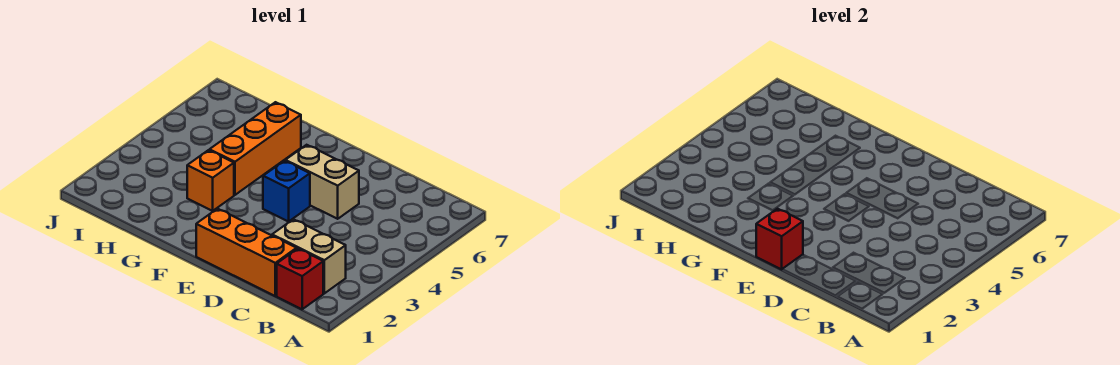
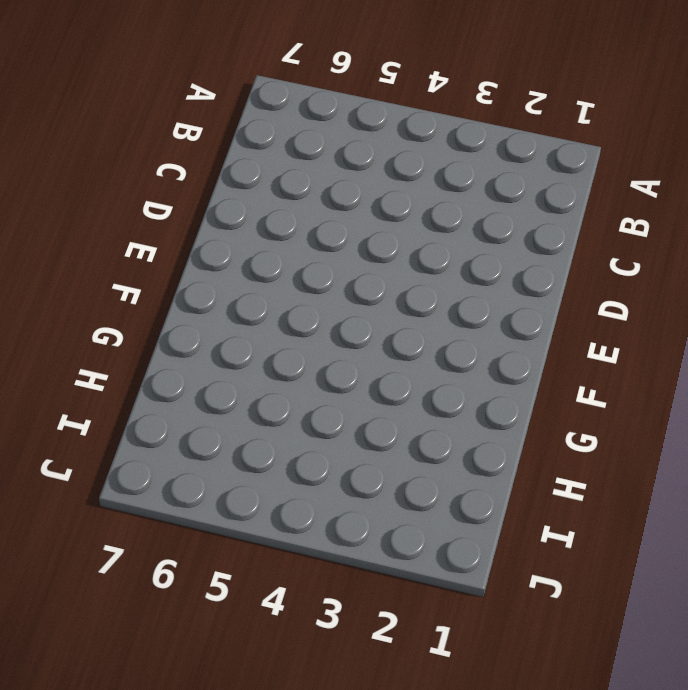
none -> red 1x1 brick [277,249,323,309]
none -> tan 1x2 brick [272,219,346,293]

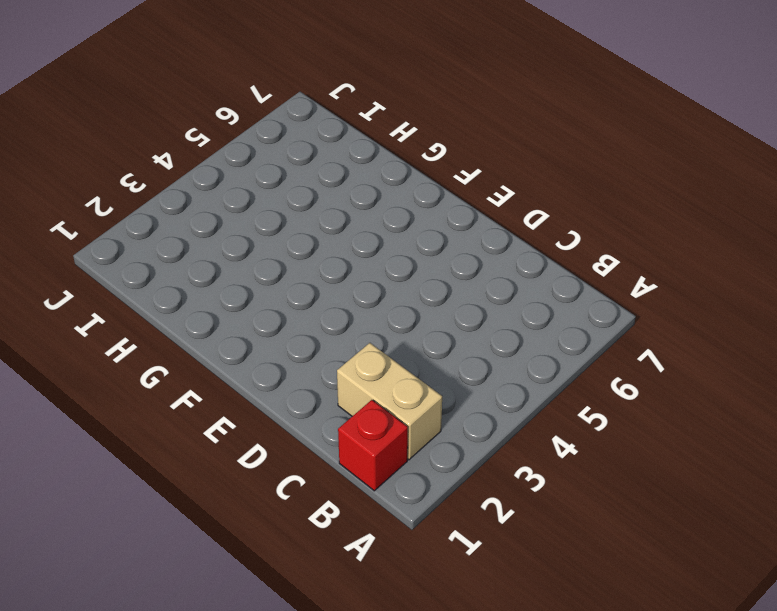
none -> orange 1x3 brick [196,209,297,296]
none -> tan 1x2 brick [285,145,359,219]

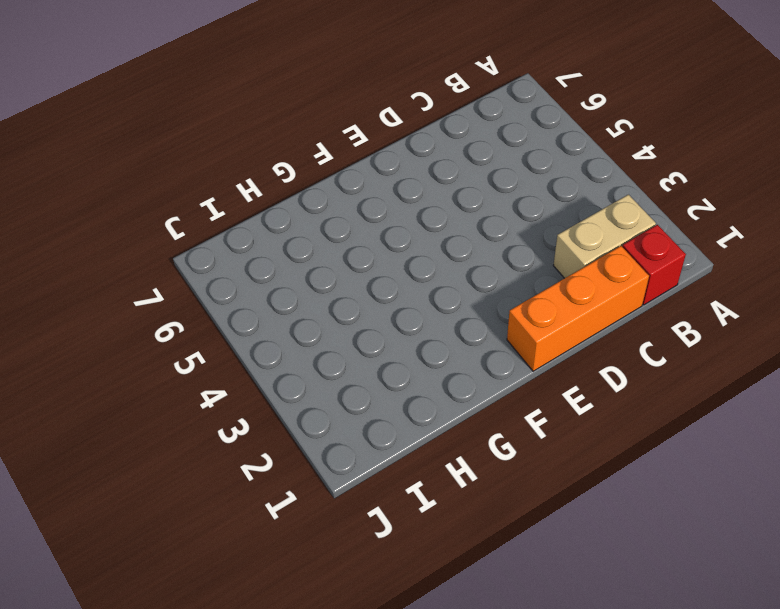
none -> tan 1x2 brick [285,145,359,219]
none -> blue 1x1 brick [263,161,310,221]

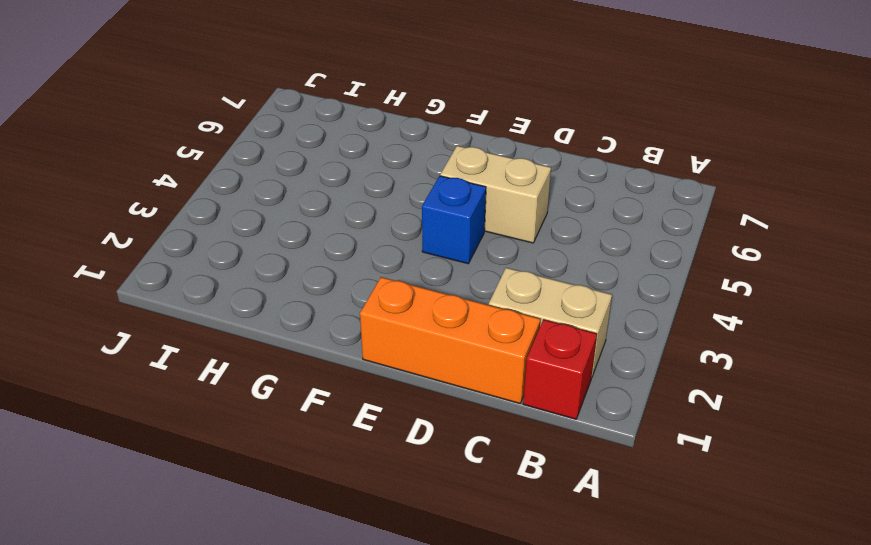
none -> orange 1x1 brick [187,150,234,211]
none -> orange 1x3 brick [210,102,301,195]

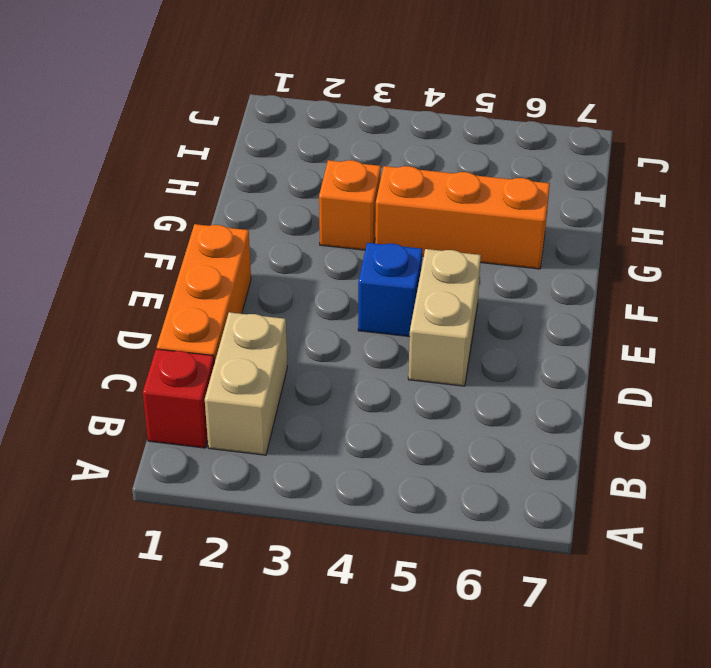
none -> red 1x1 brick [756,209,803,269]

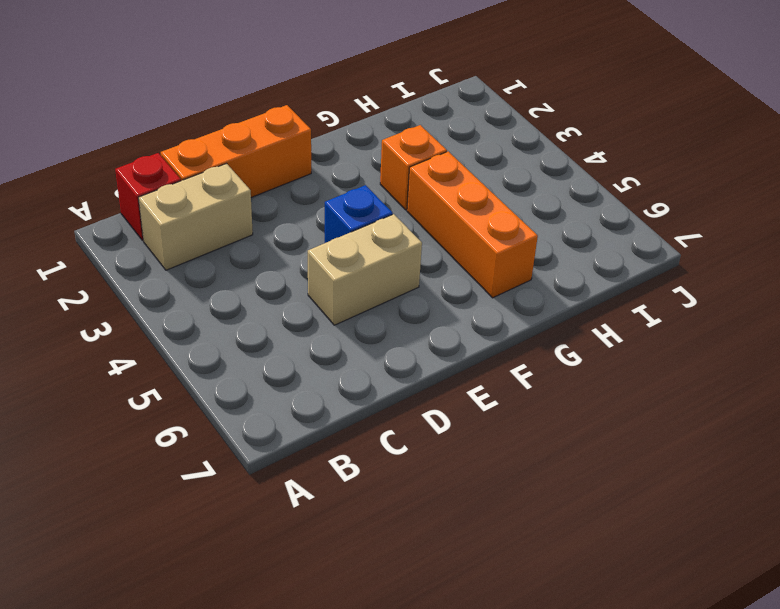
none -> red 1x1 brick [756,209,803,269]

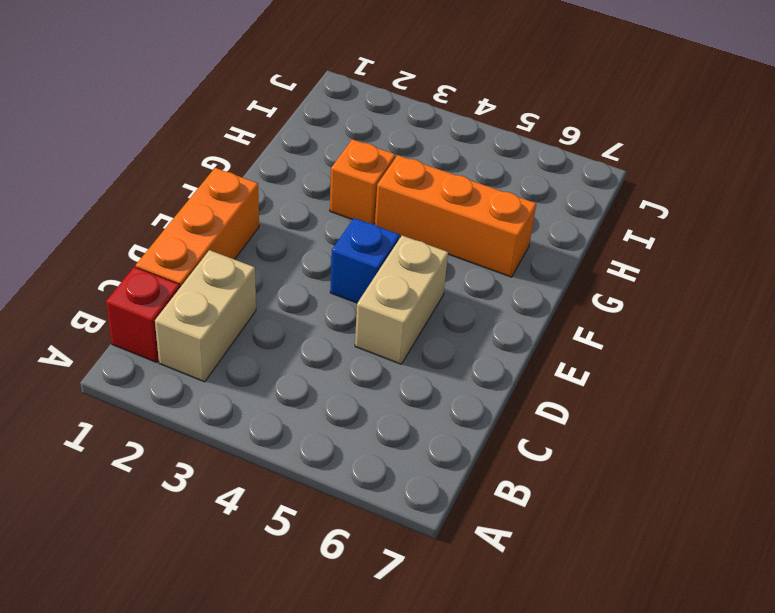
none -> red 1x1 brick [756,209,803,269]

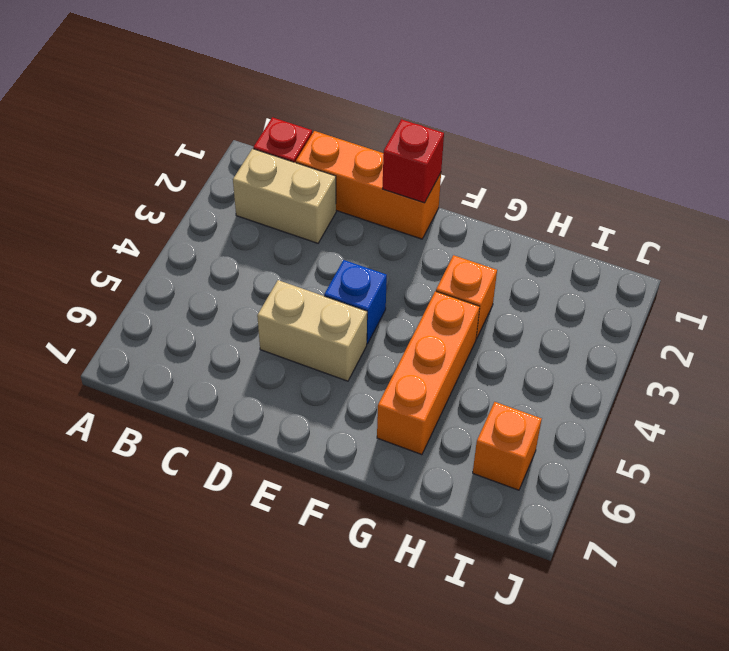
orange 1x1 brick [473,402,542,490] -> none

